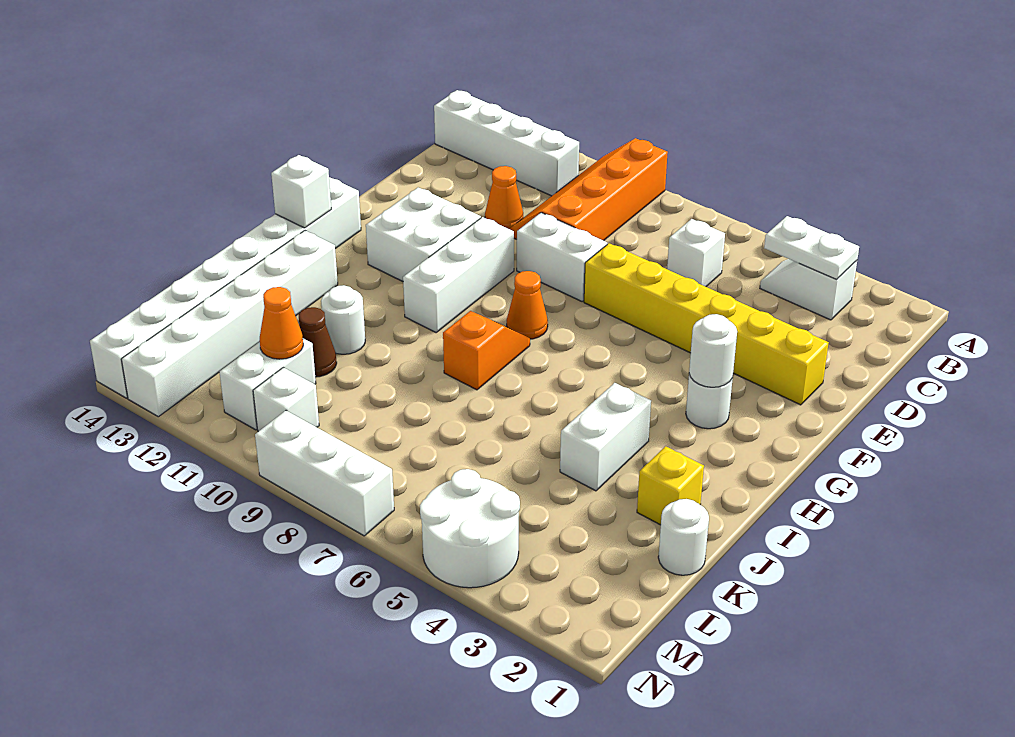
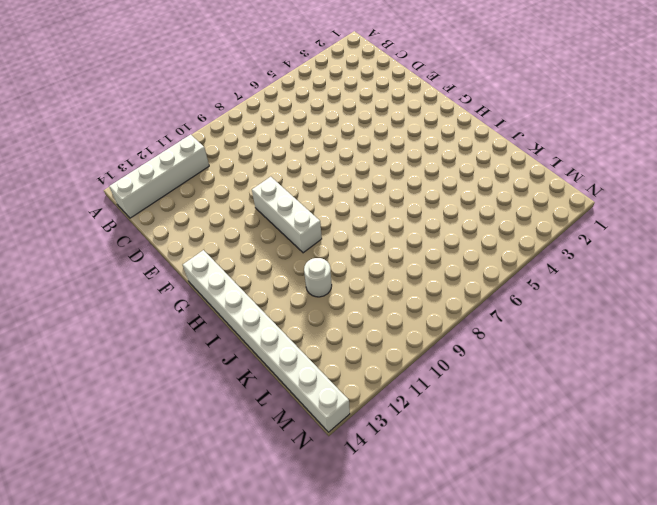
none -> orange 2x4 slope [510,138,668,241]
none -> white 1x2 slope [760,259,857,320]
none -> white 1x1 brick [667,219,725,287]

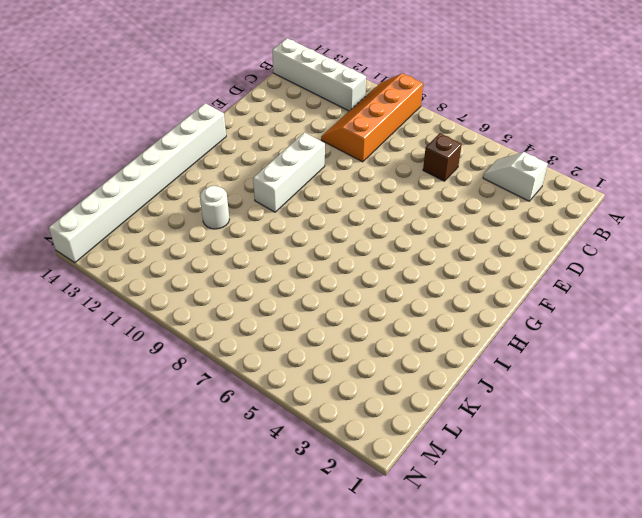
brown 1x1 brick [423,133,462,181] -> white 1x1 brick [667,219,725,287]
none -> orange 1x1 cone [485,166,523,229]
none -> yellow 1x6 brick [584,243,829,405]
none -> white 1x2 brick [517,213,607,301]

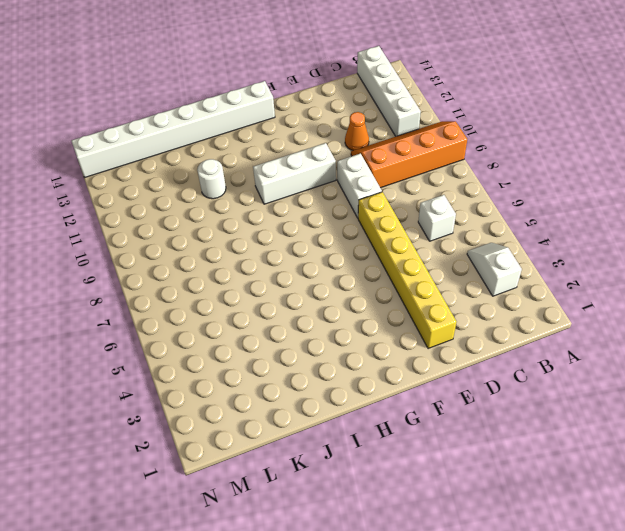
none -> white 2x2 brick [366,187,481,281]
none -> white 1x1 round brick [686,374,733,429]
none -> orange 1x1 cone [507,271,548,339]

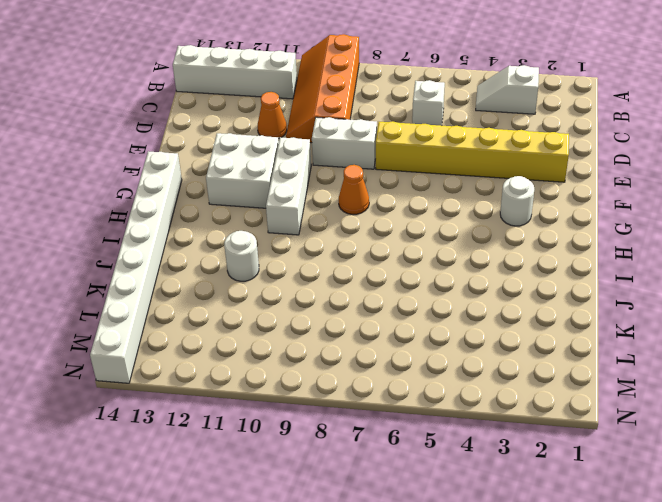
none -> orange 1x2 slope [443,311,530,390]
none -> white 1x2 brick [560,383,651,491]
none -> white 1x6 brick [121,231,338,417]

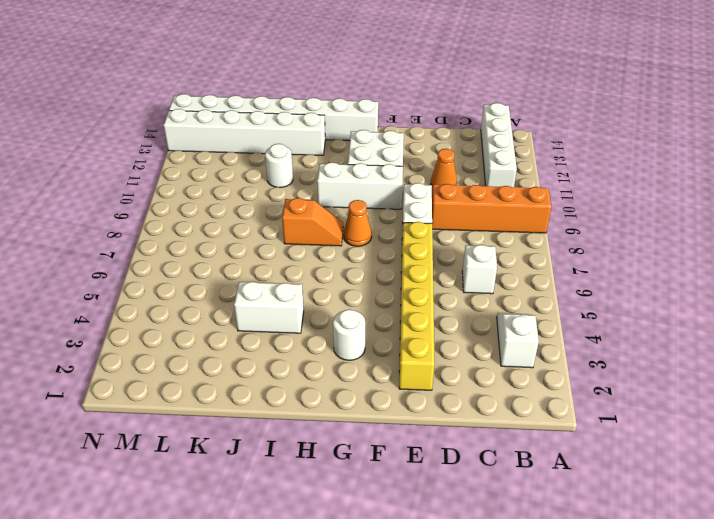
none -> yellow 1x1 brick [637,446,704,525]
none -> white 1x1 round brick [658,499,709,575]
none -> brown 1x1 cone [299,307,337,377]

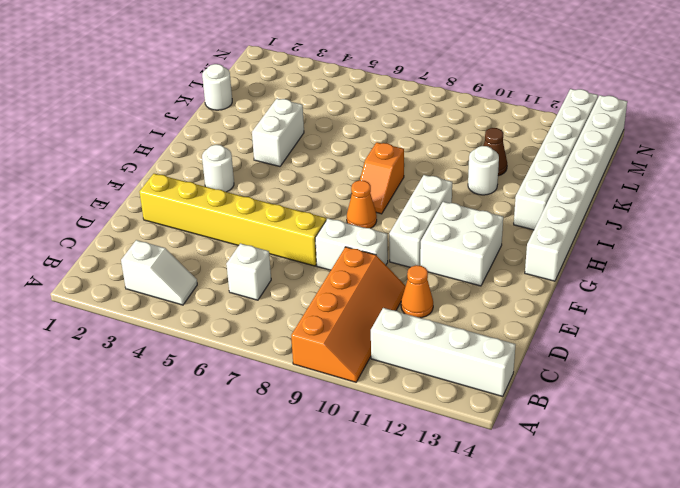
none -> yellow 1x1 brick [637,446,704,525]
none -> white 1x2 brick [219,338,316,430]
none -> white 2x2 round brick [420,469,520,588]

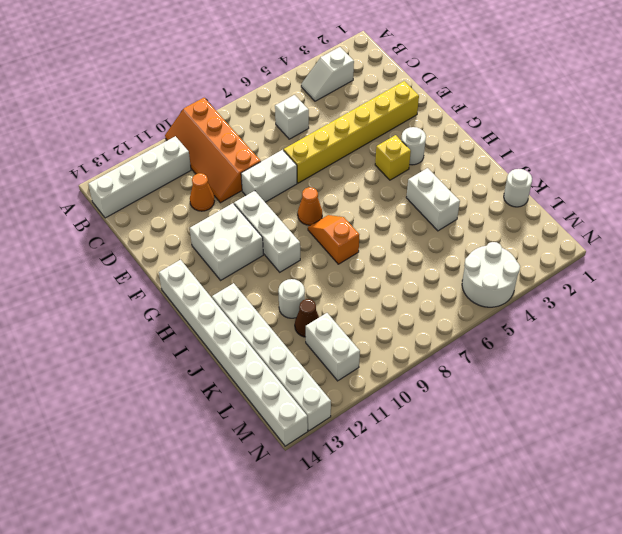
yellow 1x1 brick [375,135,411,180] -> yellow 1x1 brick moved to [637,446,704,525]
none -> white 1x1 brick [253,367,319,432]
none -> white 1x3 brick [255,411,394,536]
none -> white 1x2 plate [764,216,859,279]

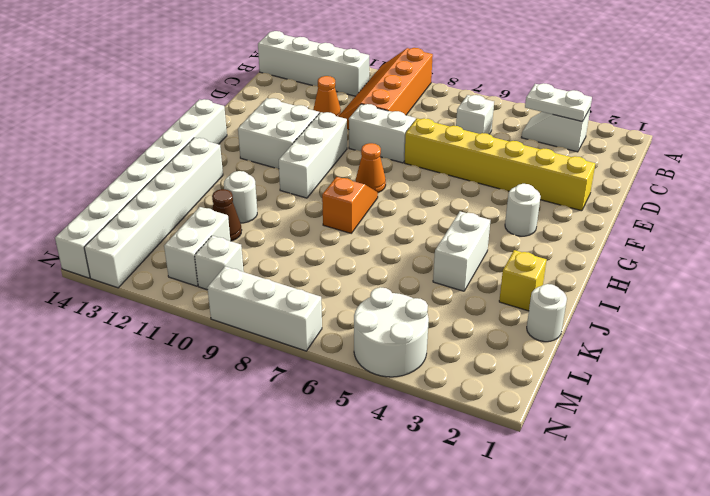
none -> white 1x1 round brick [689,314,737,387]
none -> white 1x1 brick [271,155,331,228]
none -> orange 1x1 cone [260,287,303,359]

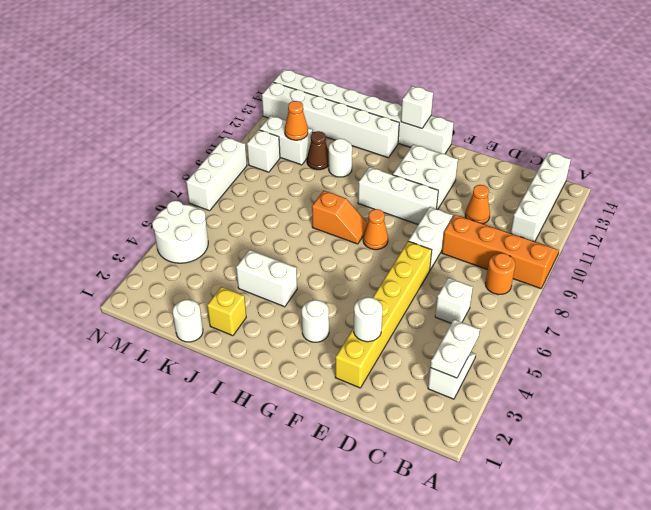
orange 1x1 round brick [485,253,515,295] -> none
white 1x1 round brick [354,297,383,342] -> white 1x1 round brick moved to [689,314,737,387]

